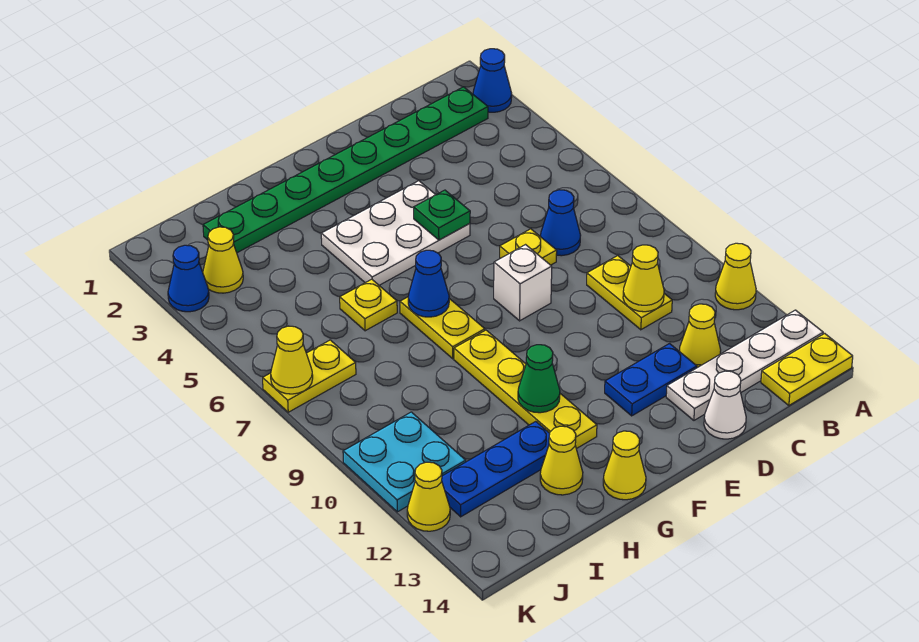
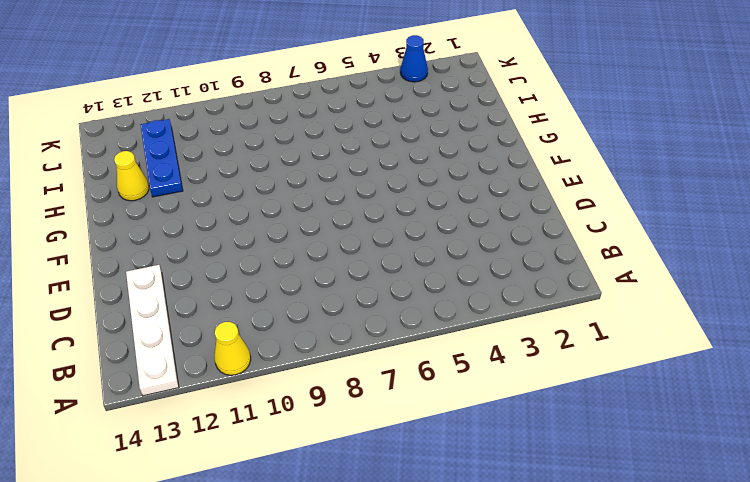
none -> blue 1x1 cone [473,49,512,112]
none -> yellow 1x2 plate [761,333,853,405]
none -> green 1x8 plate [203,87,488,253]

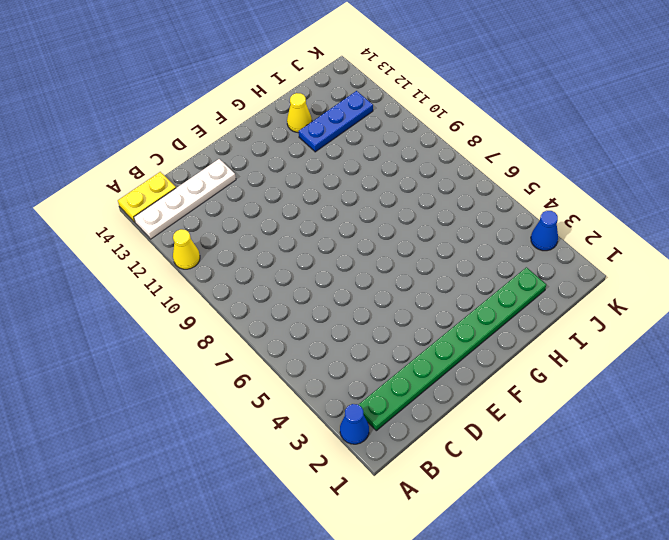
none -> blue 1x1 cone [540,190,581,256]
none -> yellow 1x2 plate [587,256,672,330]
none -> yellow 1x1 cone [679,304,721,368]

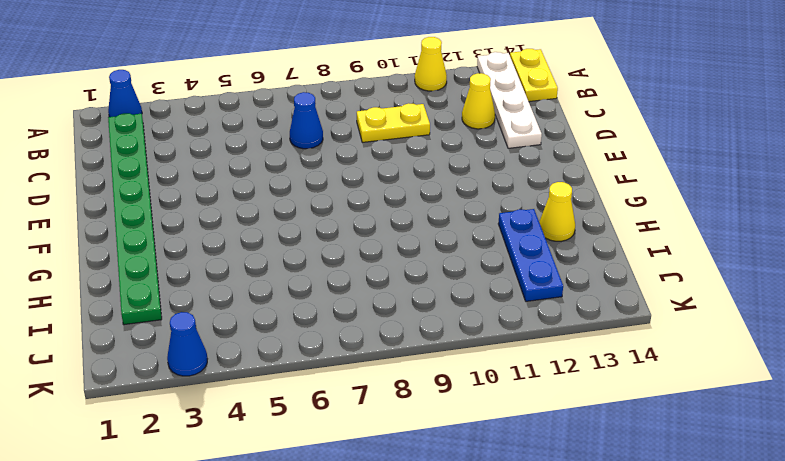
none -> yellow 1x1 plate [500,229,557,265]
none -> blue 1x2 plate [605,344,697,416]
none -> white 1x1 cone [704,371,746,439]

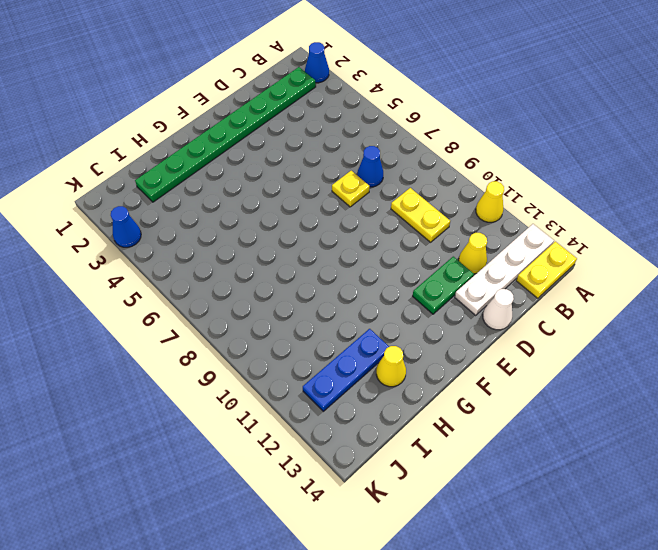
green 1x2 plate [413,257,474,314] -> blue 1x2 plate [605,344,697,416]
none -> white 2x3 plate [321,181,470,285]
none -> white 1x1 brick [494,245,552,321]
none -> yellow 1x2 plate [400,297,485,359]

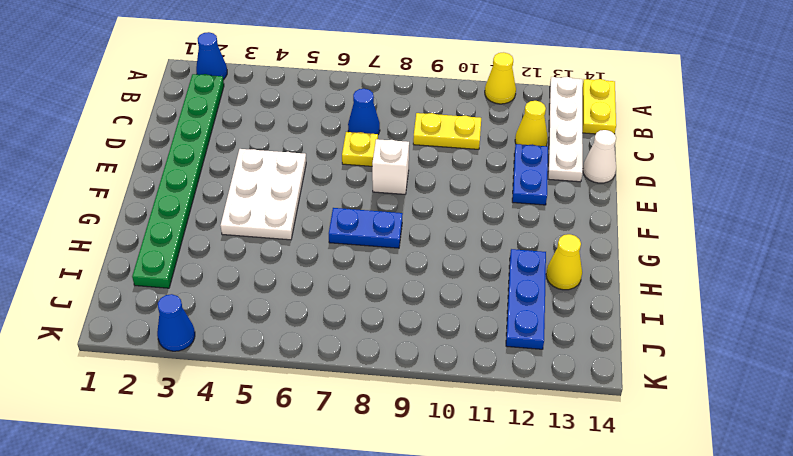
blue 1x2 plate [329,208,403,248] -> yellow 1x2 plate [400,297,485,359]
none -> yellow 1x4 plate [454,330,597,449]
none -> yellow 1x1 cone [603,431,646,500]
none -> yellow 1x1 plate [340,279,397,331]

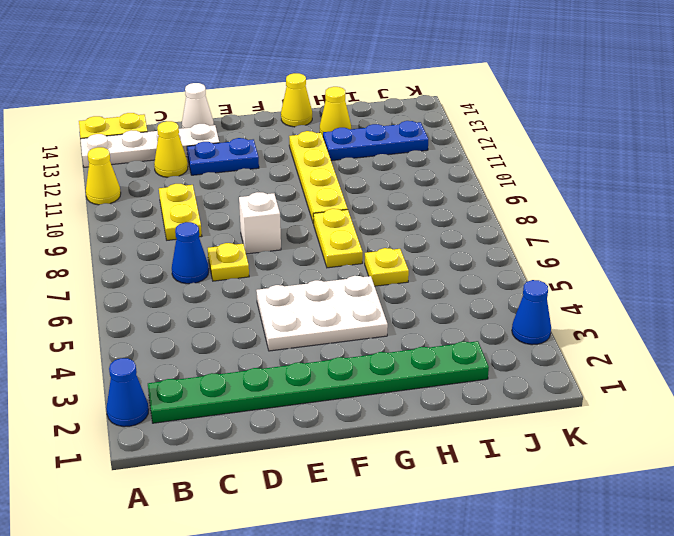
none -> yellow 1x1 cone [203,227,243,293]
none -> yellow 1x2 plate [263,340,356,412]
none -> cyan 2x2 plate [343,412,466,512]

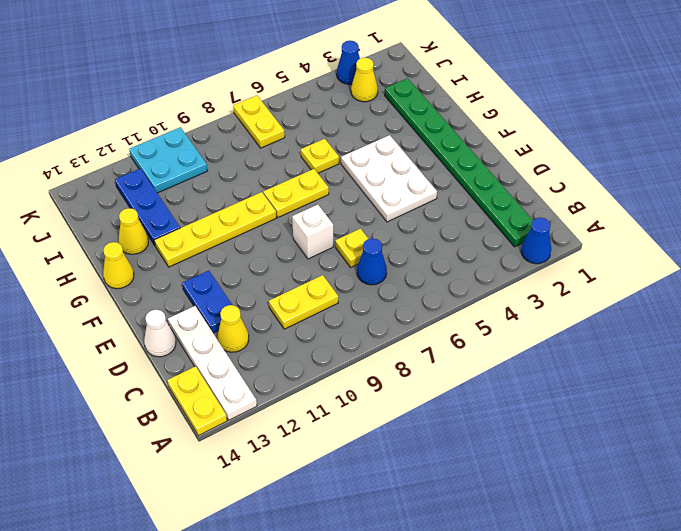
none -> yellow 1x1 cone [715,243,756,310]
none -> yellow 1x1 cone [407,462,450,531]
none -> yellow 1x1 cone [623,245,664,312]

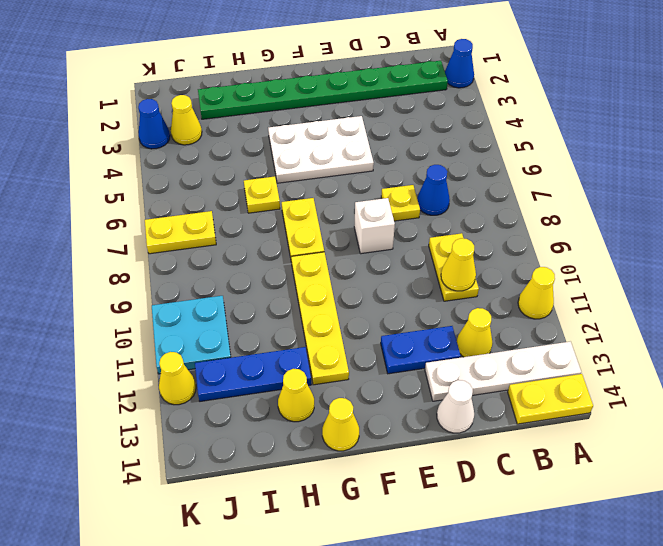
none -> green 1x1 plate [414,190,470,240]
none -> blue 1x1 cone [408,250,449,317]
none -> green 1x1 cone [518,345,560,413]

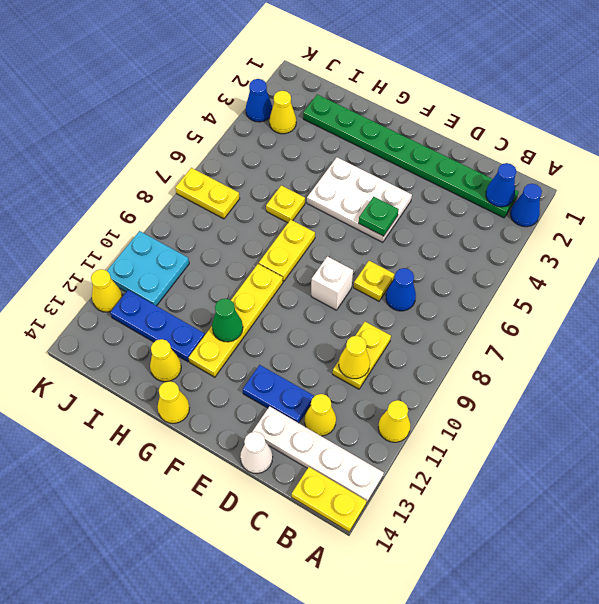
blue 1x1 cone [486,163,516,207] -> blue 1x1 cone moved to [408,250,449,317]
none -> yellow 1x1 cone [271,326,313,394]

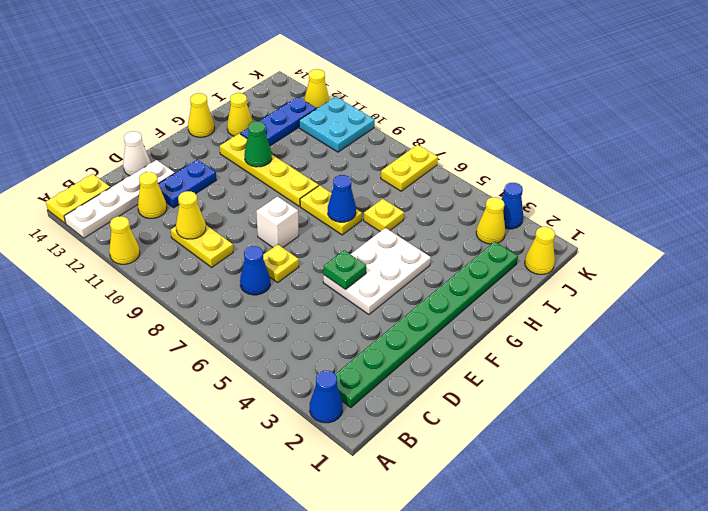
yellow 1x1 cone [525,227,555,274] -> yellow 1x1 cone moved to [271,326,313,394]

